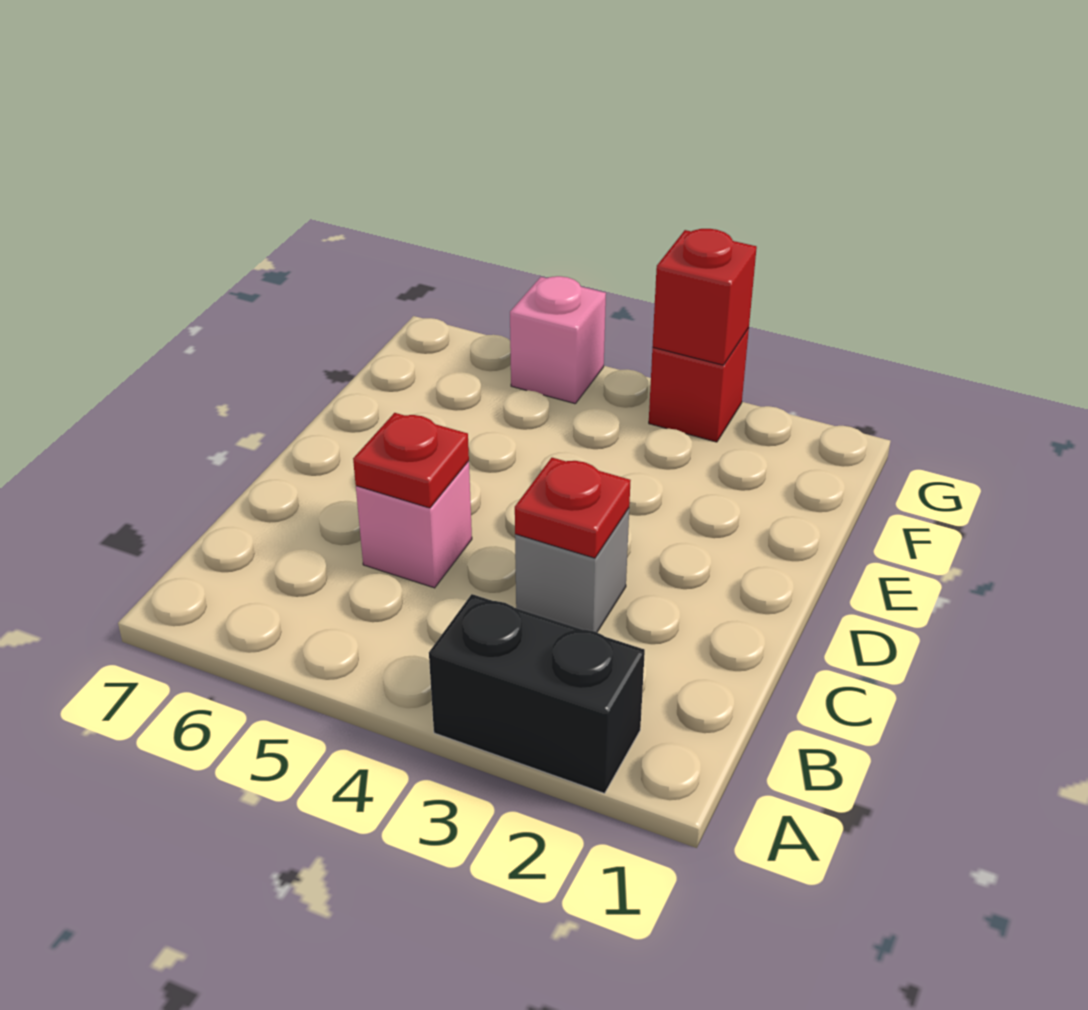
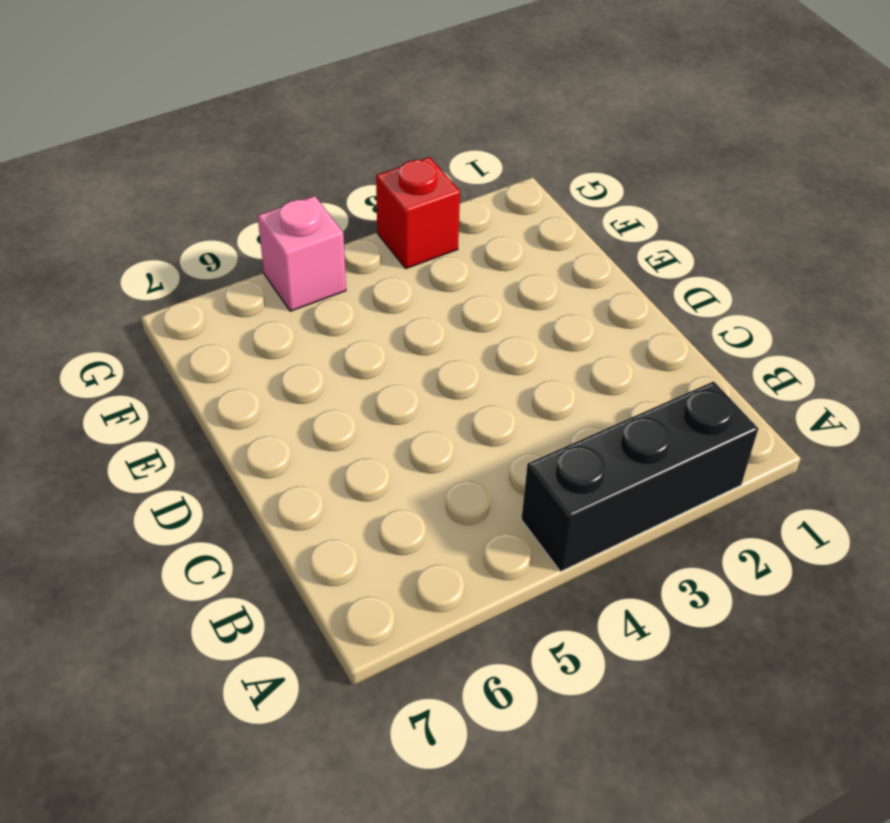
black 1x3 brick [521,381,758,572] -> black 1x2 brick [429,594,645,793]
none -> grey 1x1 brick [515,508,629,632]
none -> pink 1x1 brick [356,461,472,588]

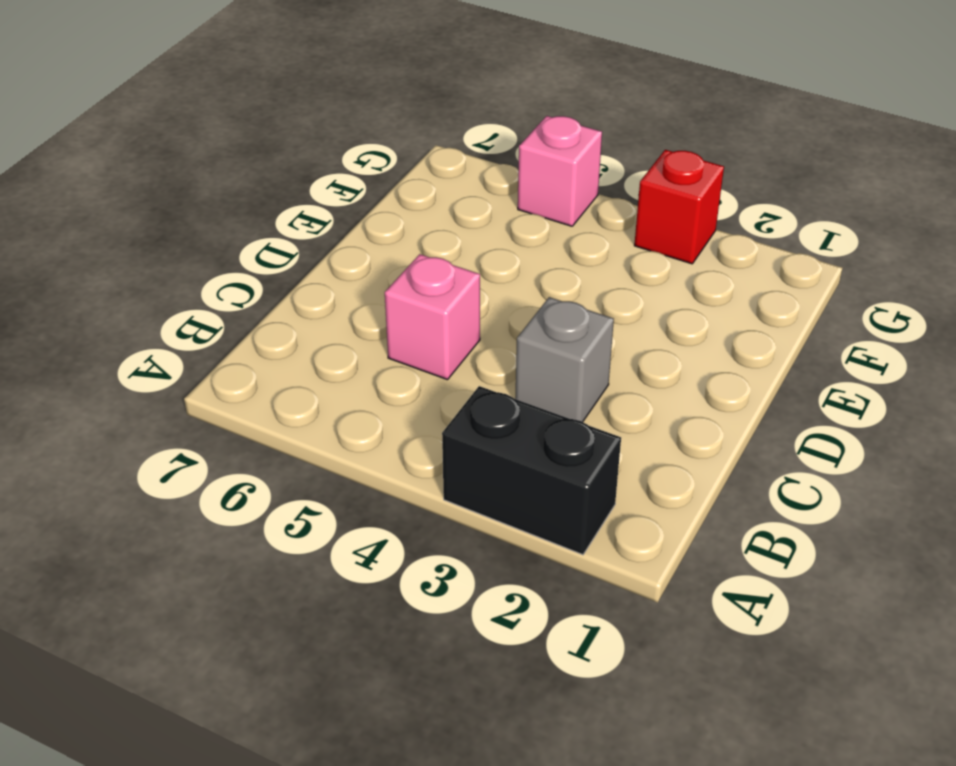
none -> red 1x1 plate [515,458,631,558]
none -> red 1x1 plate [353,413,469,508]

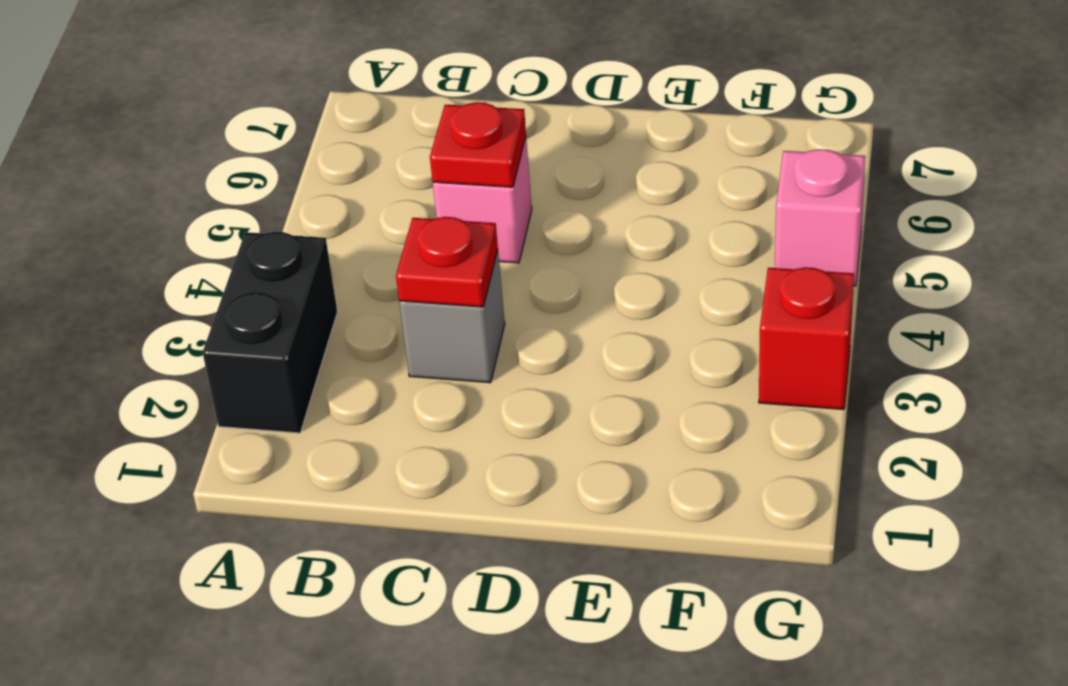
none -> red 1x1 brick [653,229,757,365]

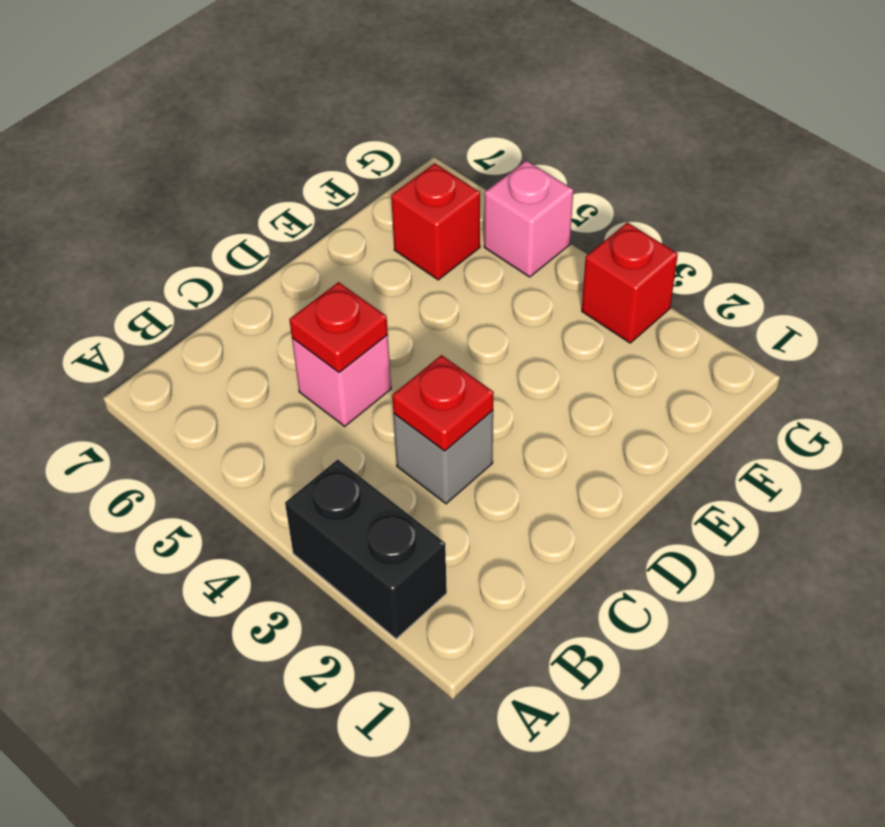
red 1x1 brick [391,163,480,280] -> red 1x1 brick moved to [653,229,757,365]

